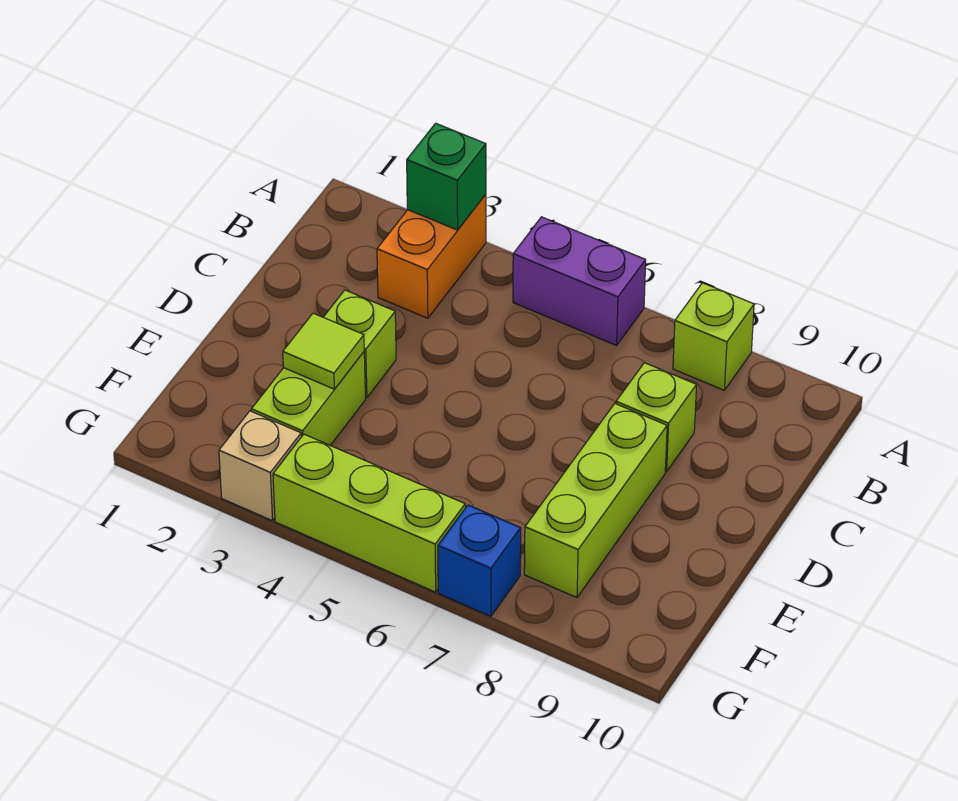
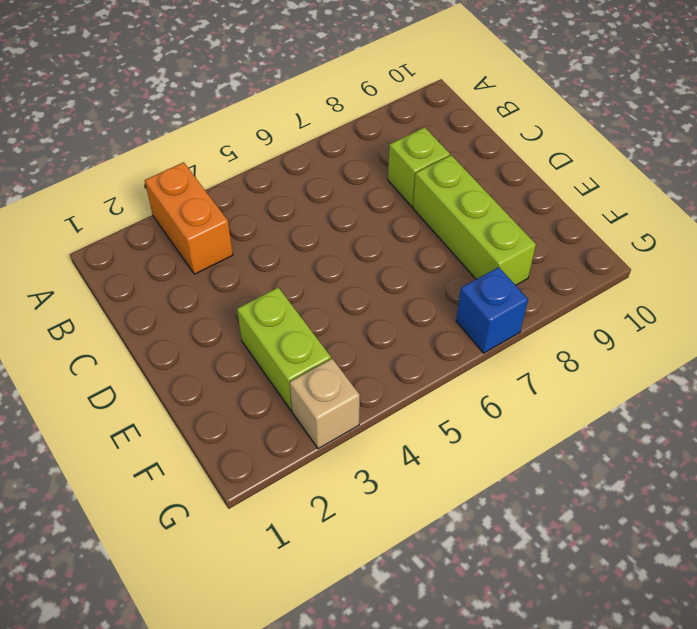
none -> purple 1x2 brick [513,217,646,345]
none -> lime 1x1 brick [673,283,754,390]
none -> lime 1x1 brick [323,290,396,398]

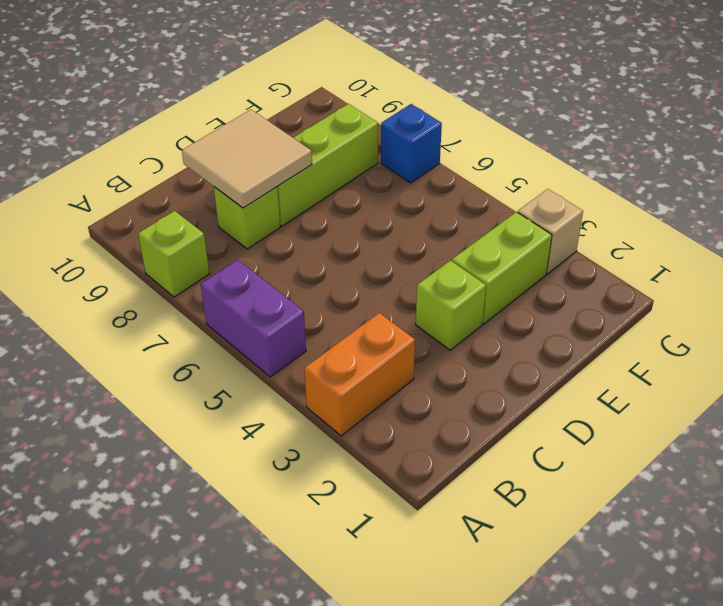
tan 2x2 tile [182,110,312,208] -> none
none -> lime 1x3 brick [273,434,465,592]
none -> green 1x1 brick [407,123,486,230]
none -> lime 1x1 tile [283,313,364,389]

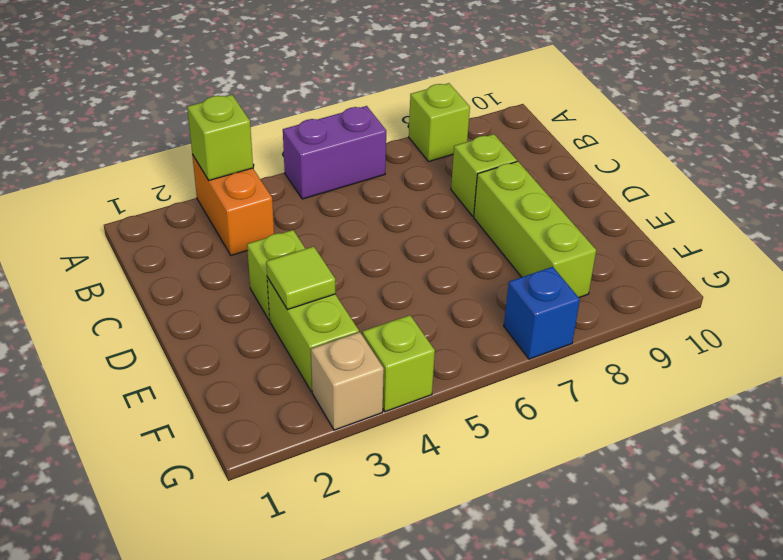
lime 1x1 brick [187,95,253,180] -> green 1x1 brick [407,123,486,230]
lime 1x1 brick [363,315,435,412] -> lime 1x3 brick [273,434,465,592]

